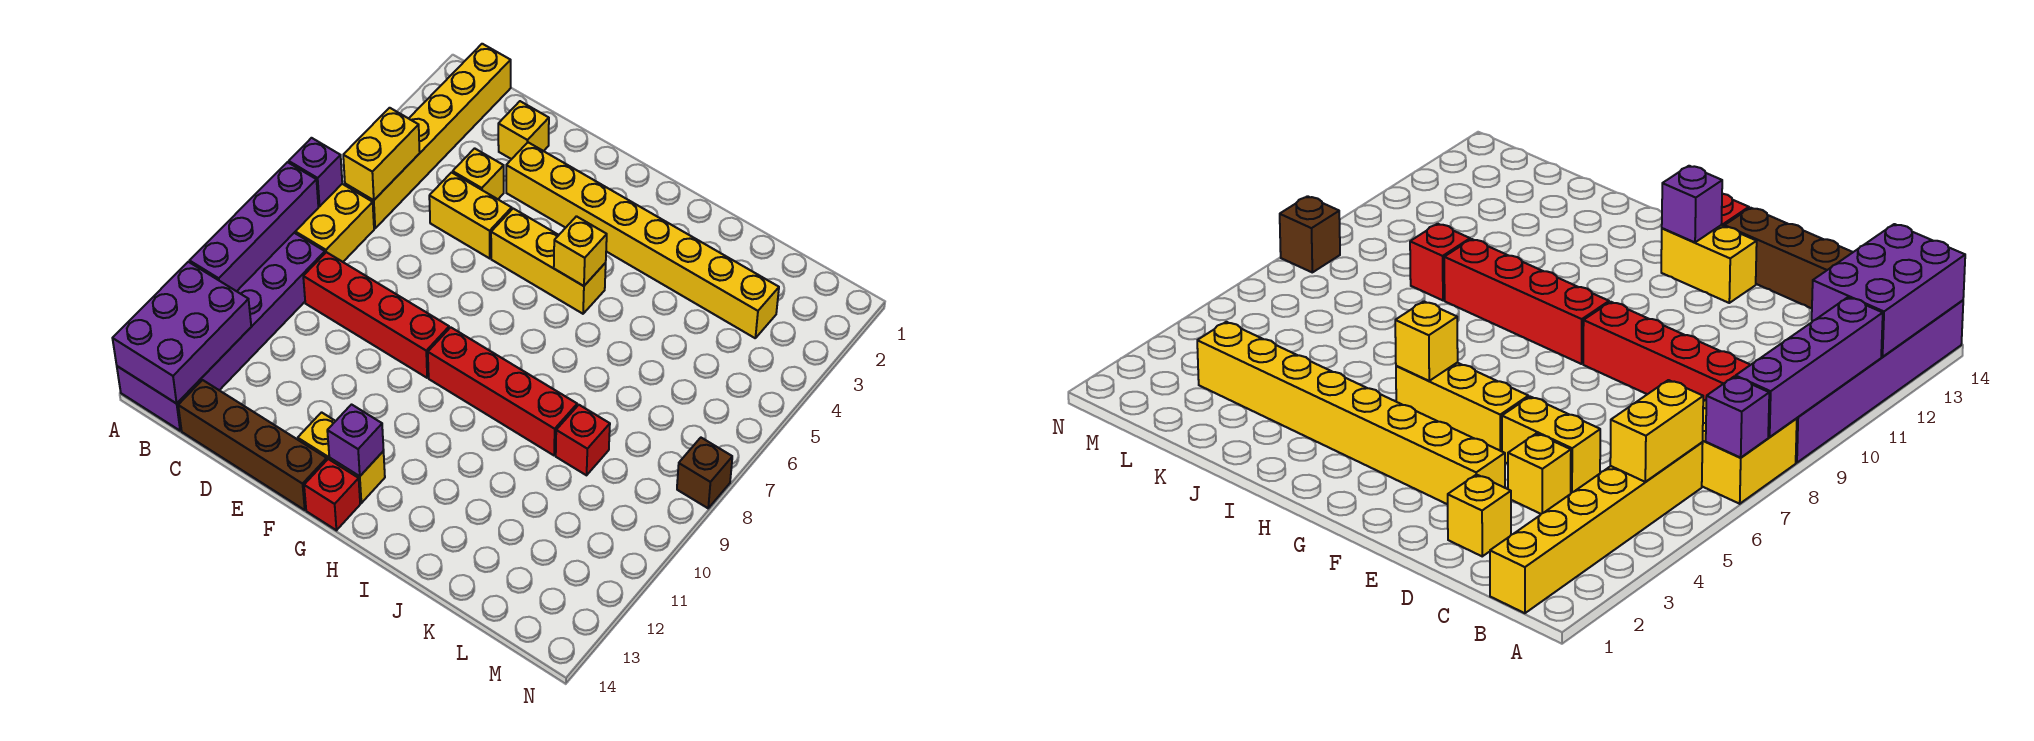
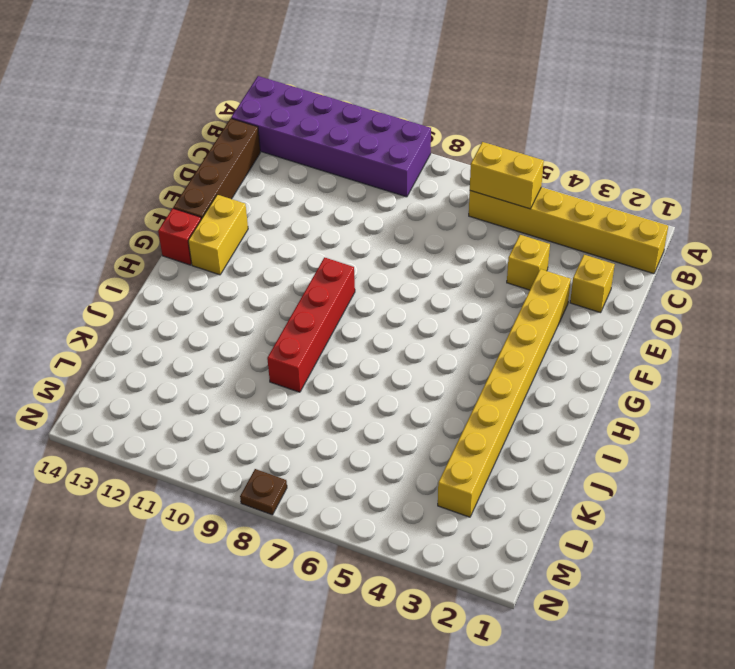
brown 1x1 plate [240,469,287,515] -> brown 1x1 brick [677,438,732,508]
none -> yellow 2x2 brick [294,184,374,262]
none -> red 1x4 brick [303,252,449,378]
none -> yellow 1x2 brick [429,172,512,258]

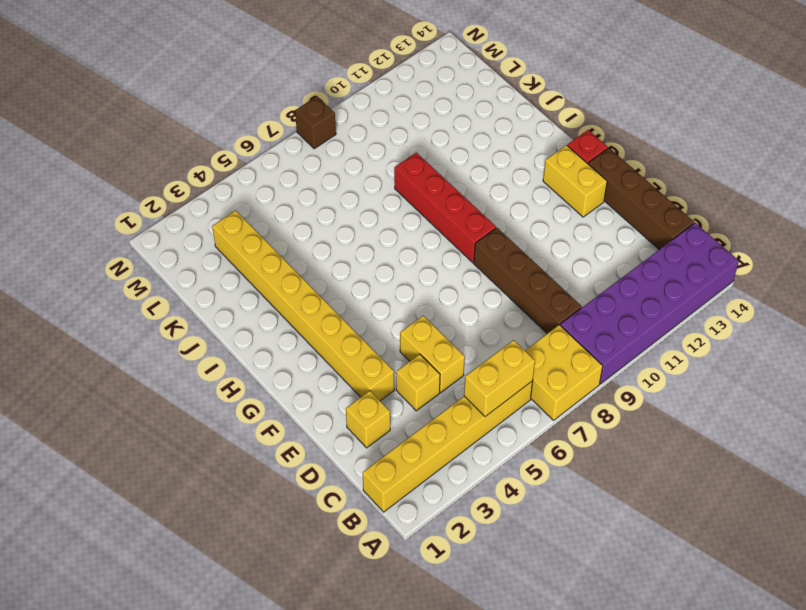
brown 1x4 brick [474,228,582,334] -> red 1x4 brick [303,252,449,378]
none -> yellow 1x3 brick [491,209,606,314]
none -> red 1x1 brick [556,405,610,475]
none -> purple 1x1 brick [289,138,342,206]

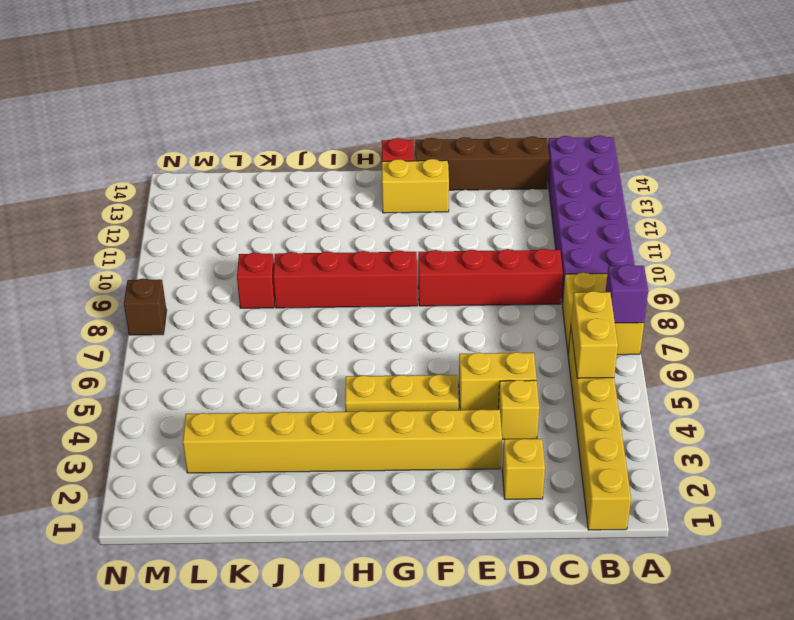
yellow 1x3 plate [345,374,458,412] -> yellow 1x3 brick [491,209,606,314]
none -> purple 1x4 brick [190,162,318,291]
none -> purple 2x3 brick [112,262,251,404]
none -> purple 1x1 brick [327,405,384,476]

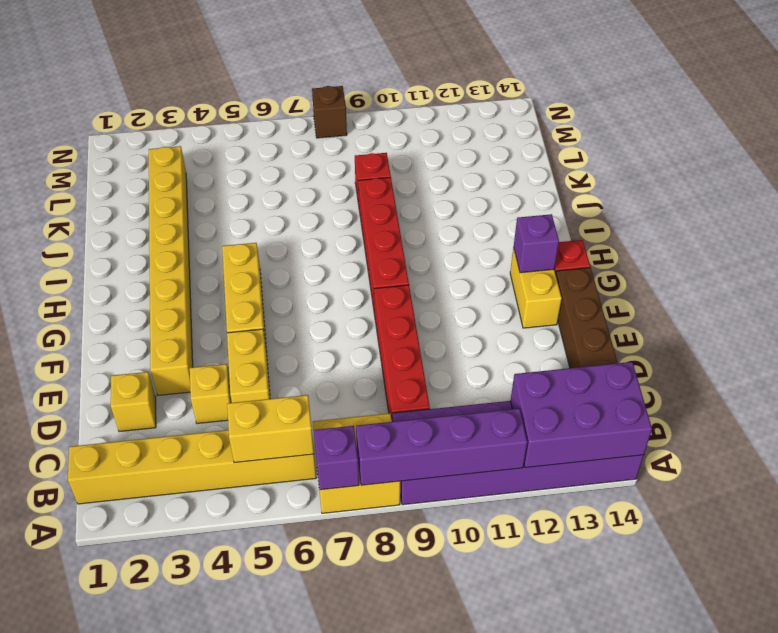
none -> yellow 1x1 brick [554,216,607,286]

